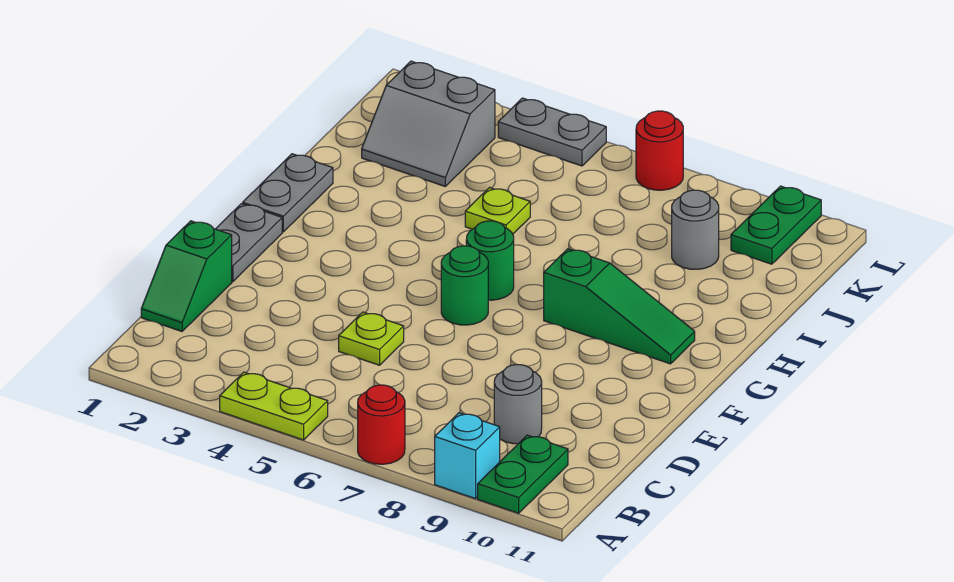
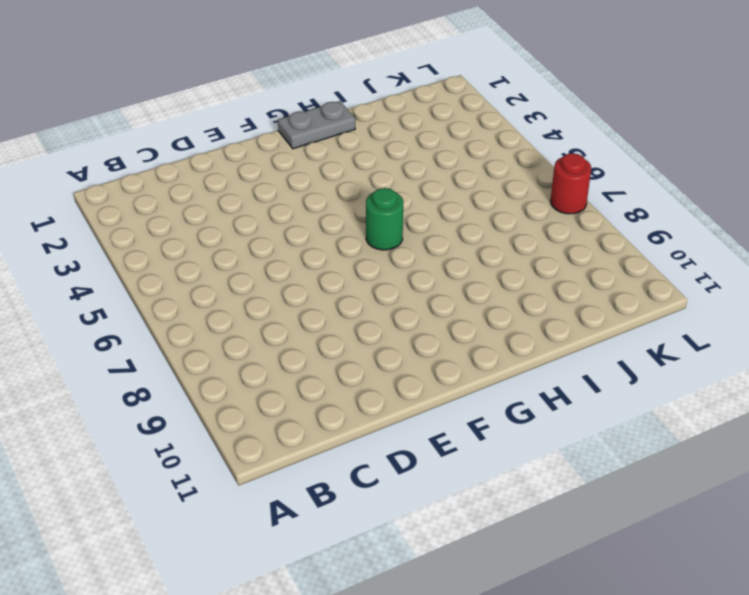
none -> lime 1x2 plate [220,372,328,440]
none -> red 1x1 round brick [358,385,405,464]
none -> cyan 1x1 brick [435,413,500,499]

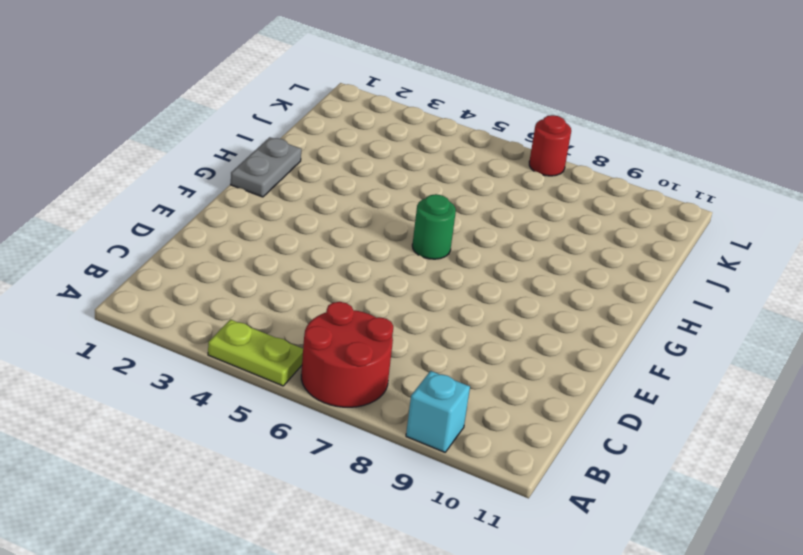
red 2x2 round brick [301,302,393,407] -> red 1x1 round brick [358,385,405,464]
none -> green 1x2 plate [478,435,568,513]
none -> green 1x2 slope [141,221,232,331]
none -> grey 1x1 round brick [494,365,542,444]

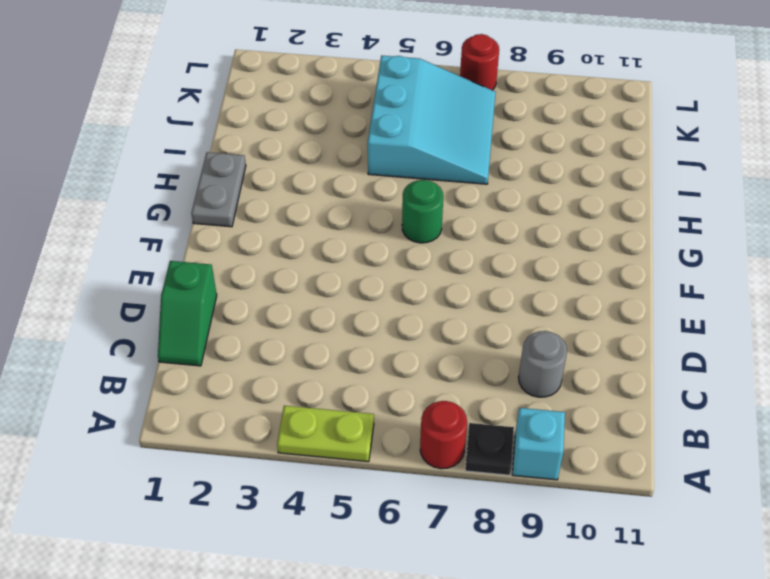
black 1x1 plate [465,423,514,475] -> none
cyan 3x3 slope [368,56,496,184] -> lime 1x1 plate [465,188,530,234]
none -> green 1x2 plate [478,435,568,513]
none -> lime 1x1 plate [339,312,404,365]
none -> grey 1x2 plate [216,204,282,282]

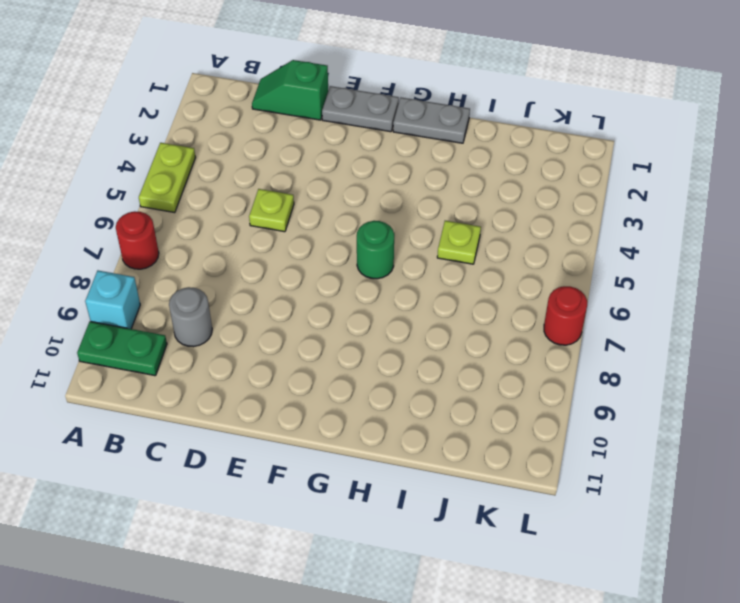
none -> green 1x1 round brick [441,246,488,325]
none -> green 1x3 slope [544,249,695,364]
none -> grey 2x2 slope [362,61,495,186]

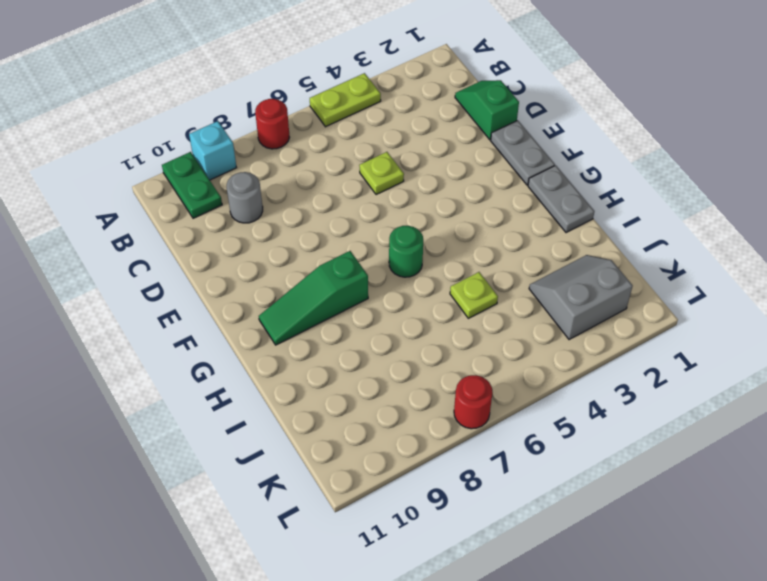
none -> green 1x1 round brick [441,246,488,325]
none -> grey 1x1 round brick [672,190,719,269]
none -> green 1x2 plate [731,186,821,264]

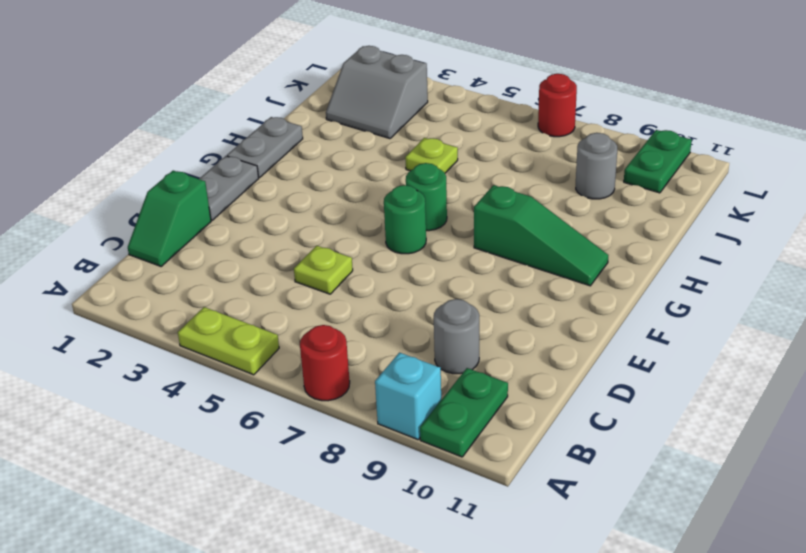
none -> grey 1x2 plate [498,98,606,166]

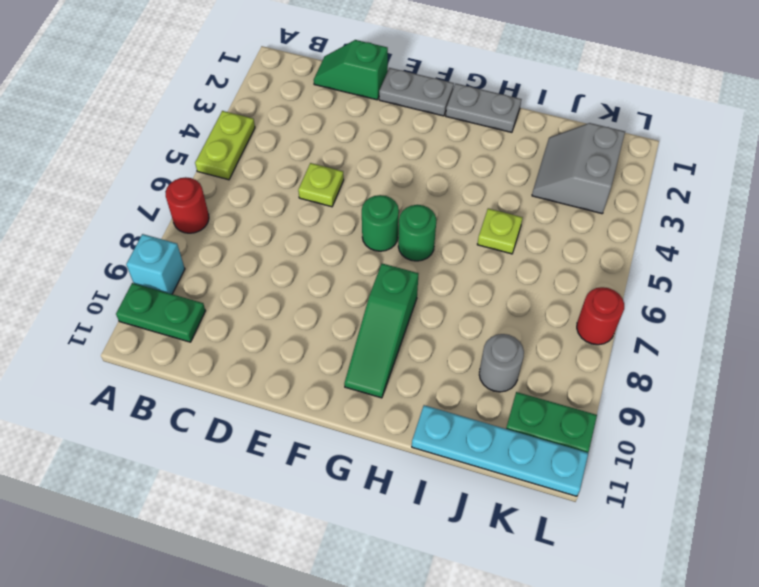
cyan 1x4 plate [412,405,588,496] -> none
none -> grey 1x1 round brick [494,365,542,444]
none -> grey 1x2 plate [498,98,606,166]

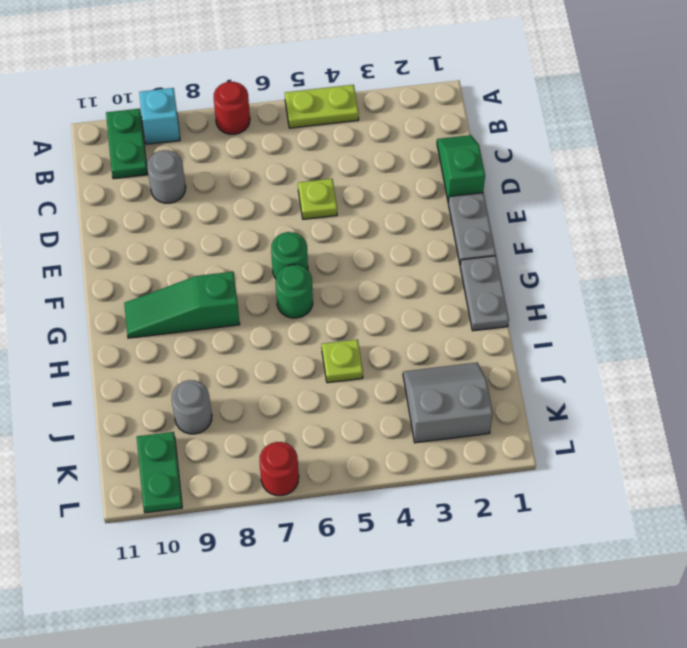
none -> grey 1x2 plate [498,98,606,166]

